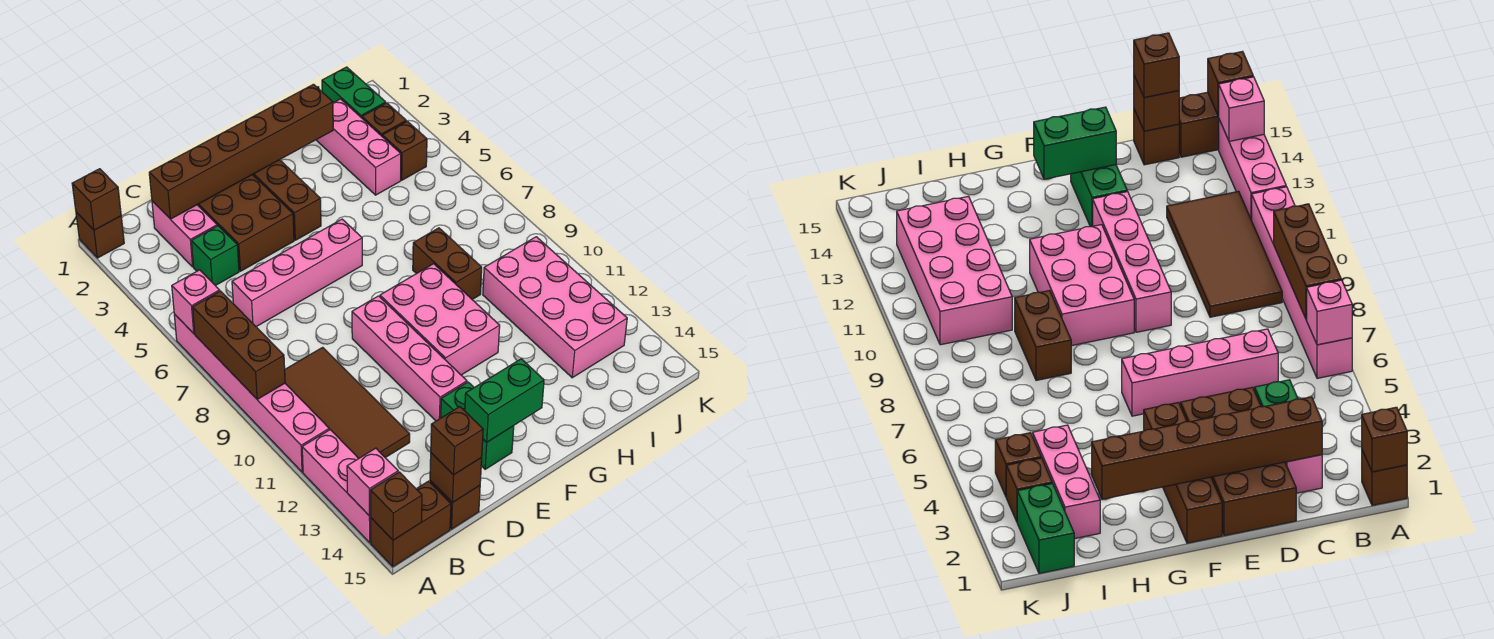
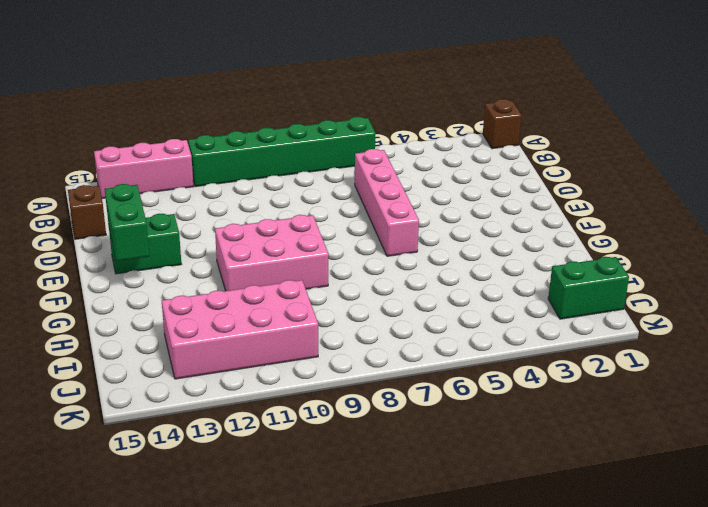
green 1x6 brick [188,117,376,187] -> pink 1x6 brick [174,314,329,472]
none -> brown 1x2 brick [371,481,451,567]
none -> brown 2x4 tile [285,347,410,458]
none -> pink 1x2 brick [152,201,217,267]

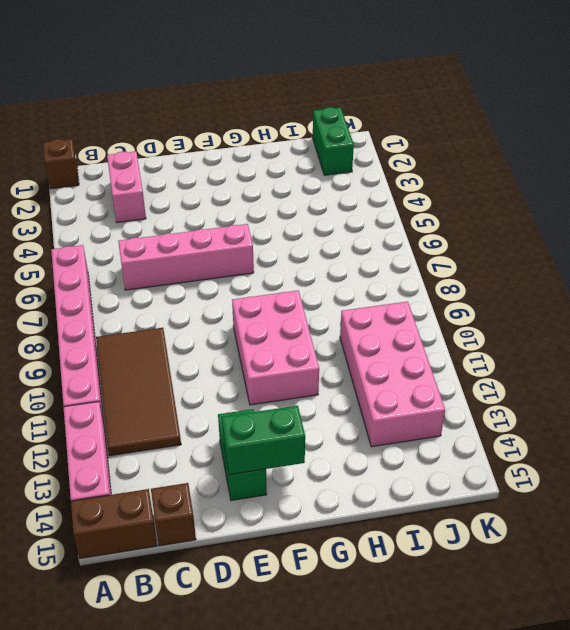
none -> green 1x1 brick [191,226,239,286]
none -> brown 2x4 brick [198,175,294,271]
none -> pink 1x4 brick [352,296,467,421]

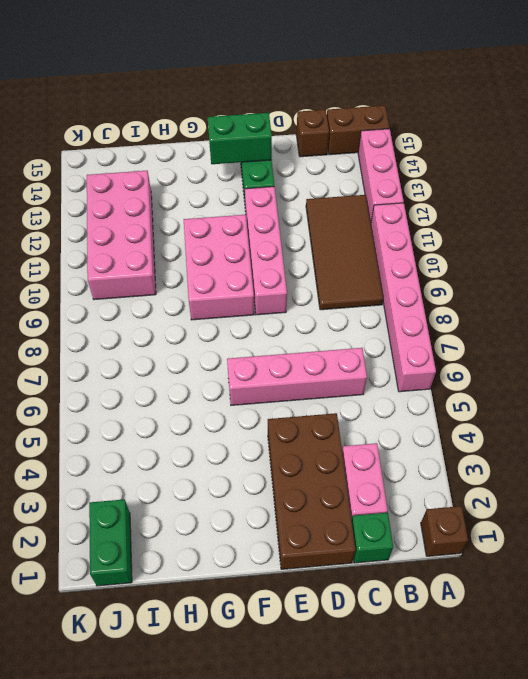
green 1x1 brick [352,513,393,563] -> green 1x1 brick moved to [191,226,239,286]
none -> brown 1x4 brick [253,160,321,240]
none -> brown 1x2 brick [413,228,482,299]
none -> pink 1x3 brick [317,99,401,195]

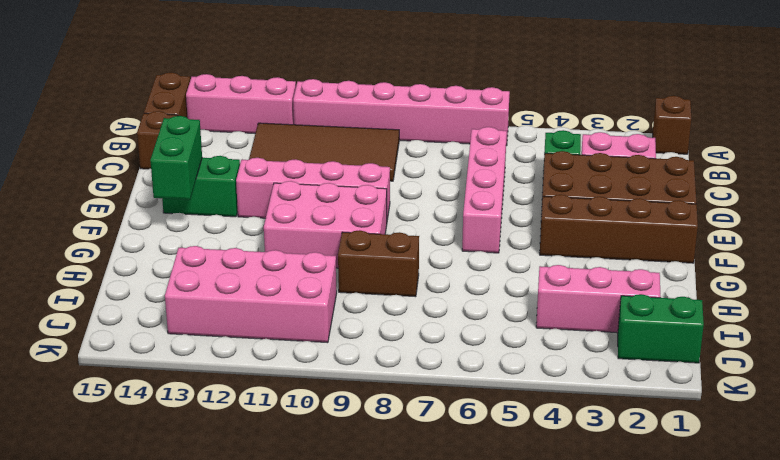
none -> brown 1x1 brick [362,103,406,136]
none -> brown 1x1 brick [382,121,427,180]
none -> brown 1x1 brick [72,169,121,230]

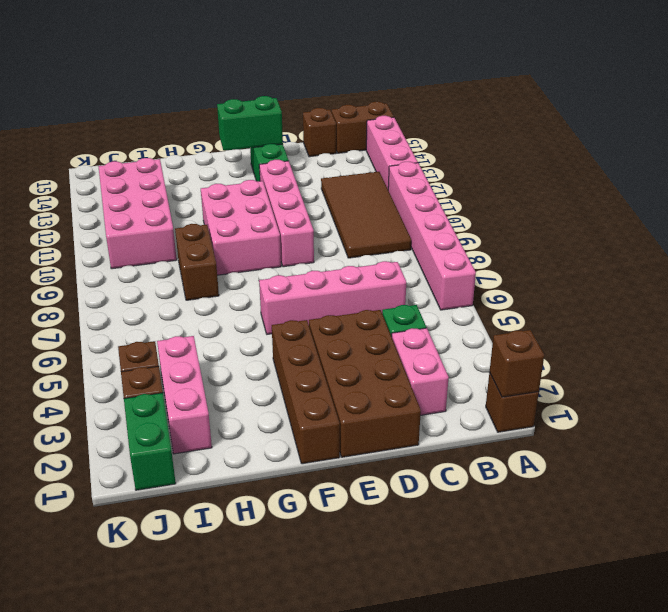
none -> pink 1x1 brick [172,270,220,334]
none -> brown 1x3 brick [193,291,285,399]
none -> pink 1x1 brick [347,448,398,516]

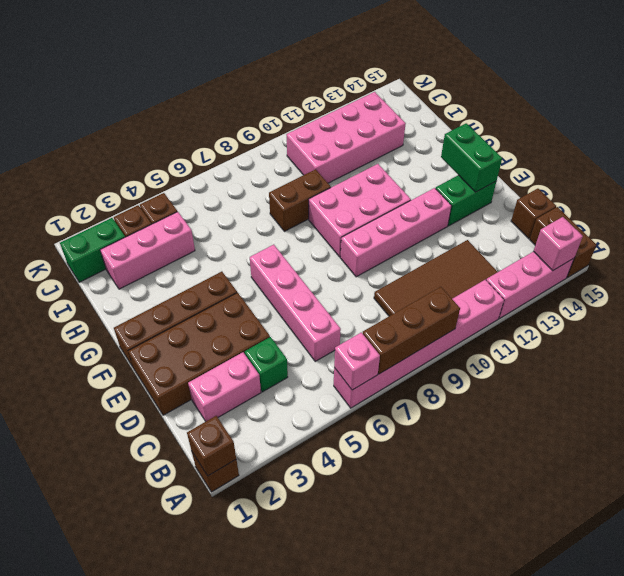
none -> brown 1x1 brick [370,472,422,540]
none -> brown 1x6 brick [149,84,333,219]
none -> brown 1x1 brick [430,453,482,503]

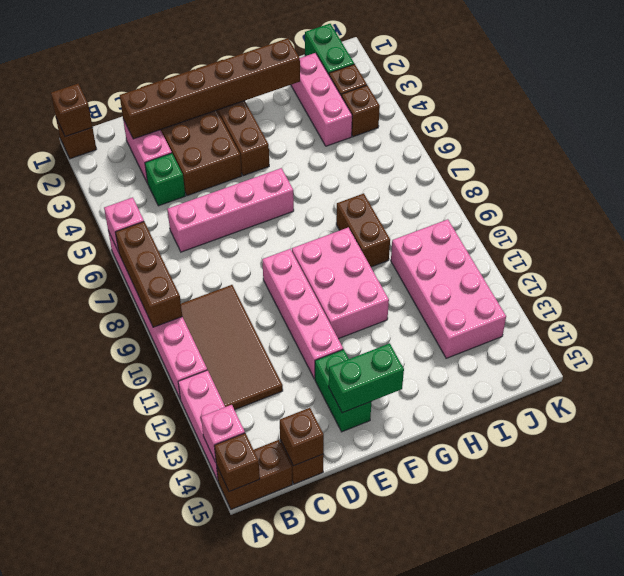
none -> brown 1x1 brick [431,407,483,475]

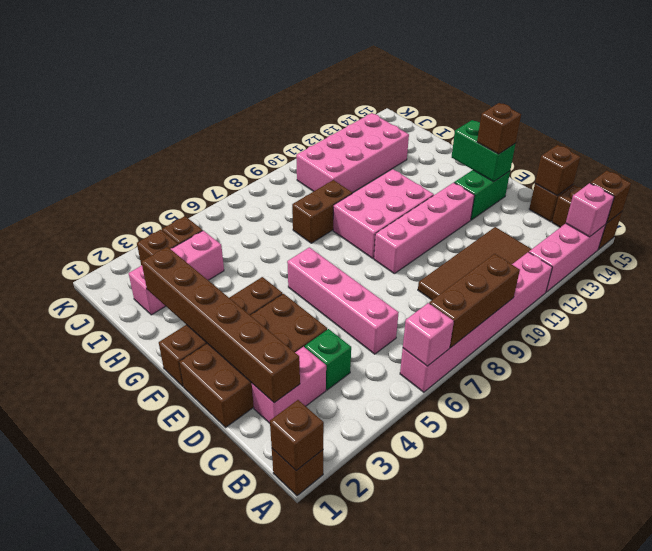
brown 1x1 brick [477,103,521,154] -> brown 1x1 brick moved to [431,407,483,475]
none -> green 1x2 brick [322,67,386,118]

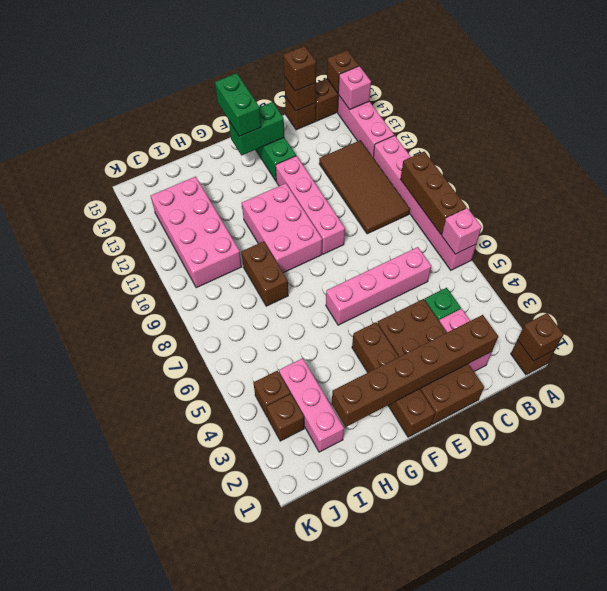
green 1x2 brick [215,73,261,136] -> green 1x2 brick moved to [322,67,386,118]

